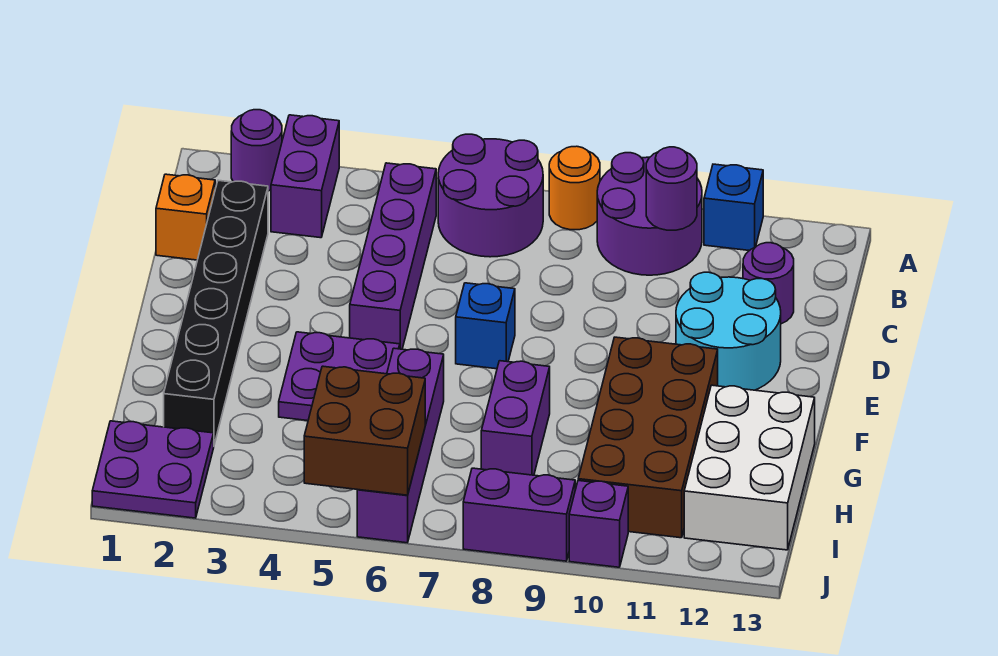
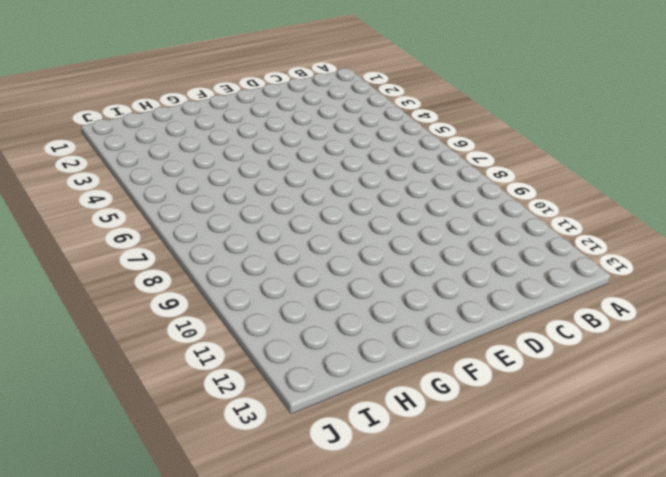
none -> purple 1x1 round brick [231,110,282,191]
none -> purple 1x2 brick [271,115,339,238]
none -> purple 2x2 round brick [438,134,543,257]

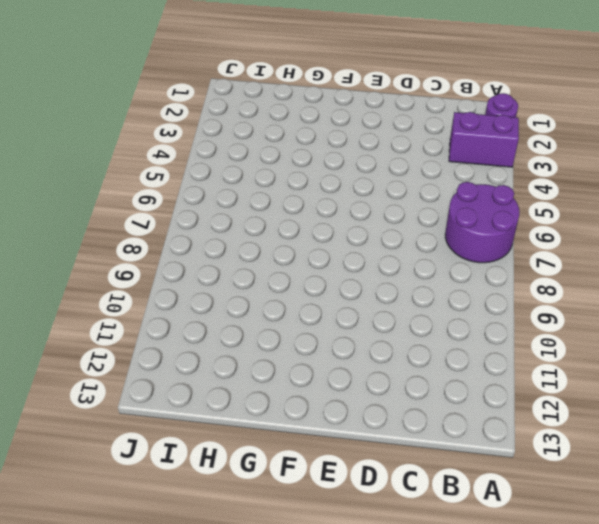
none -> orange 1x1 round brick [549,146,600,230]
none -> purple 2x2 round brick [597,153,702,275]
none -> blue 1x1 brick [704,164,763,251]

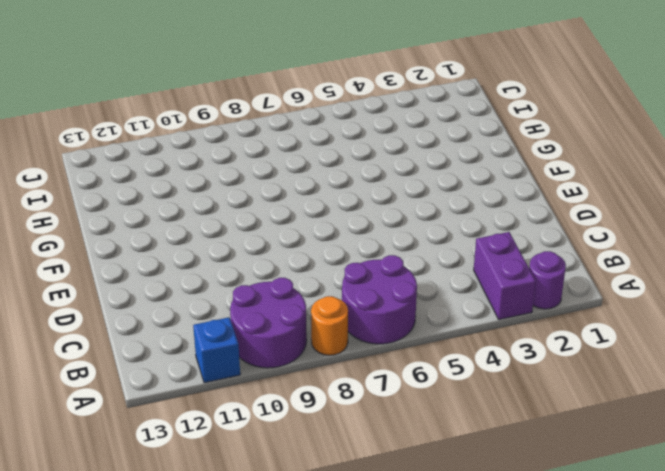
none -> purple 1x4 brick [350,163,436,349]
none -> orange 1x1 brick [156,174,215,260]
none -> black 1x6 brick [164,180,268,445]

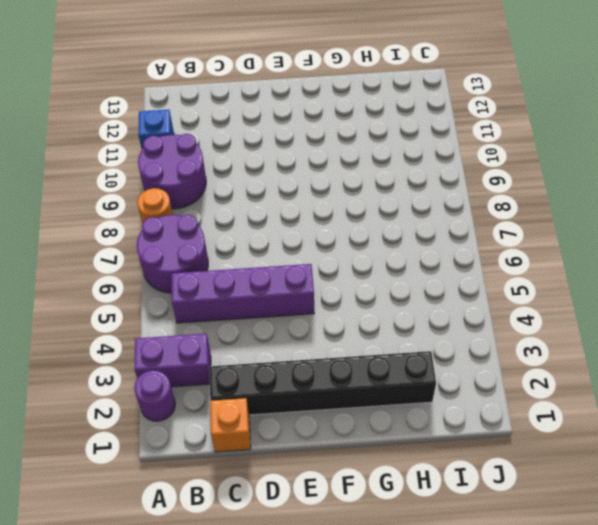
none -> purple 1x1 round brick [743,243,794,324]
none -> cyan 2x2 round brick [676,272,781,390]
none -> blue 1x1 brick [456,283,515,369]

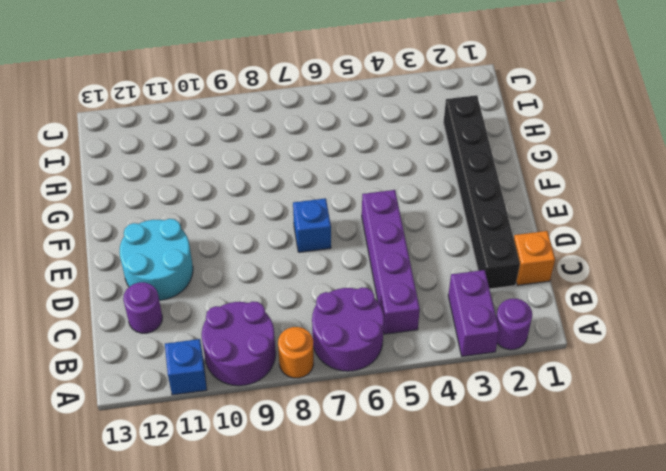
none -> purple 2x2 plate [279,332,400,421]
none -> brown 2x4 brick [578,337,718,538]
none -> purple 1x4 brick [357,348,444,543]

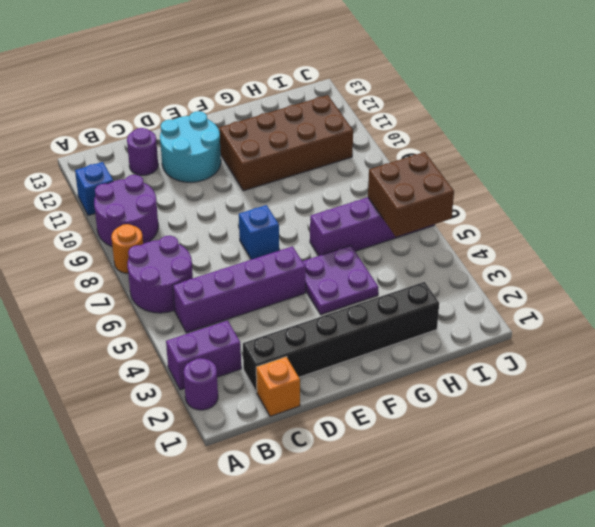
none -> purple 1x2 brick [481,361,550,475]
none -> white 2x3 brick [684,385,815,550]
none -> purple 2x2 plate [92,421,214,518]

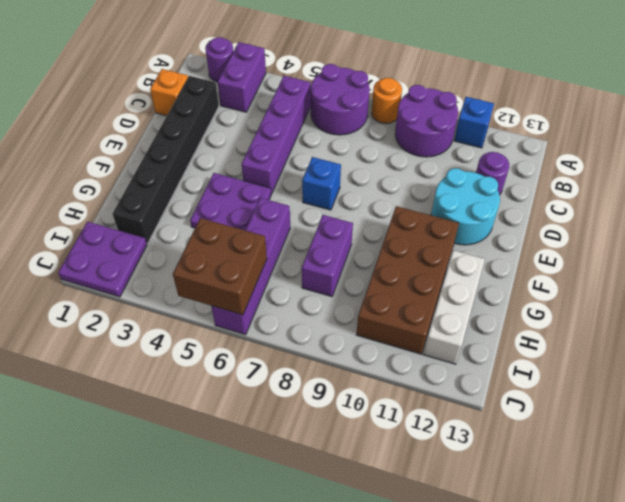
white 1x3 brick [423,250,485,364] -> white 2x3 brick [684,385,815,550]
none -> purple 1x2 brick [463,468,575,561]
none -> purple 1x1 brick [569,481,628,567]
none -> purple 1x1 round brick [646,147,697,230]

